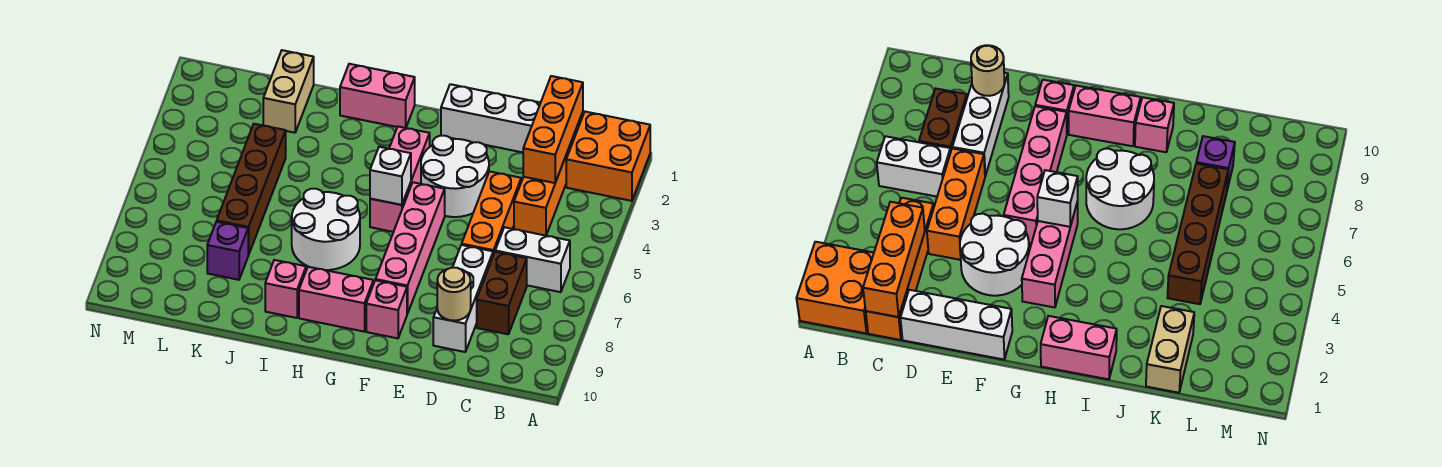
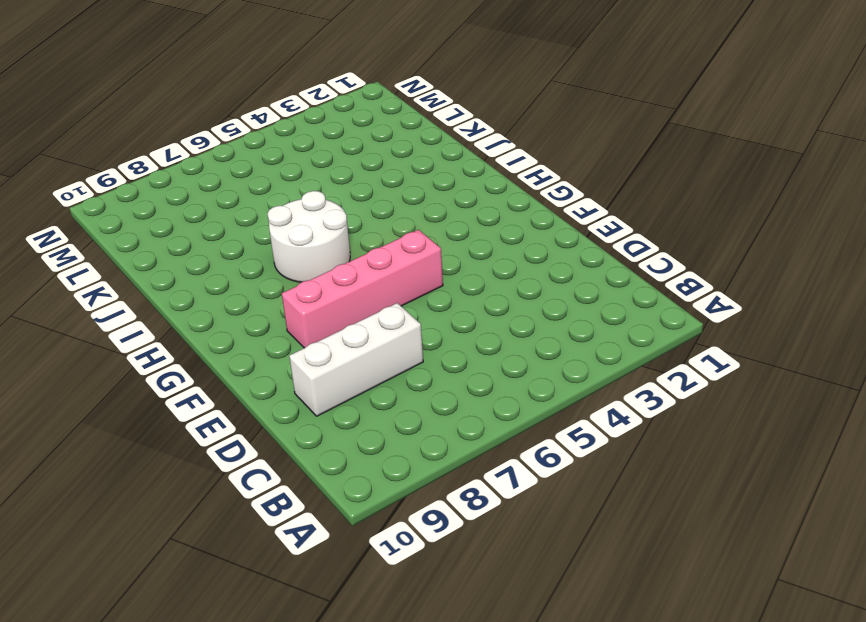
none -> orange 2x2 brick [566,112,650,201]
none -> white 1x2 brick [495,227,570,292]
none -> orange 1x4 brick [514,112,583,236]

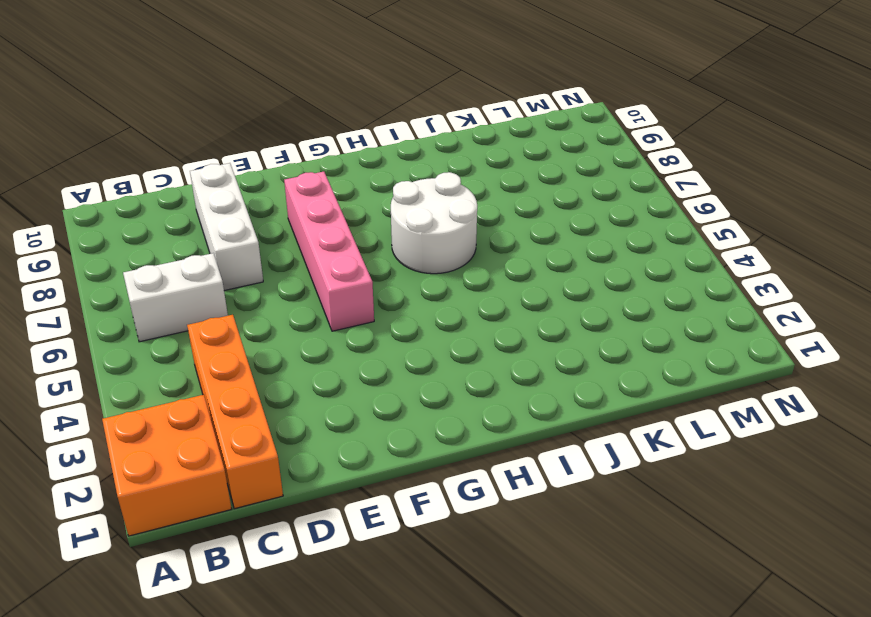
none -> brown 1x2 brick [477,252,527,334]
none -> white 1x3 brick [441,84,541,152]
none -> orange 1x3 brick [462,171,521,255]

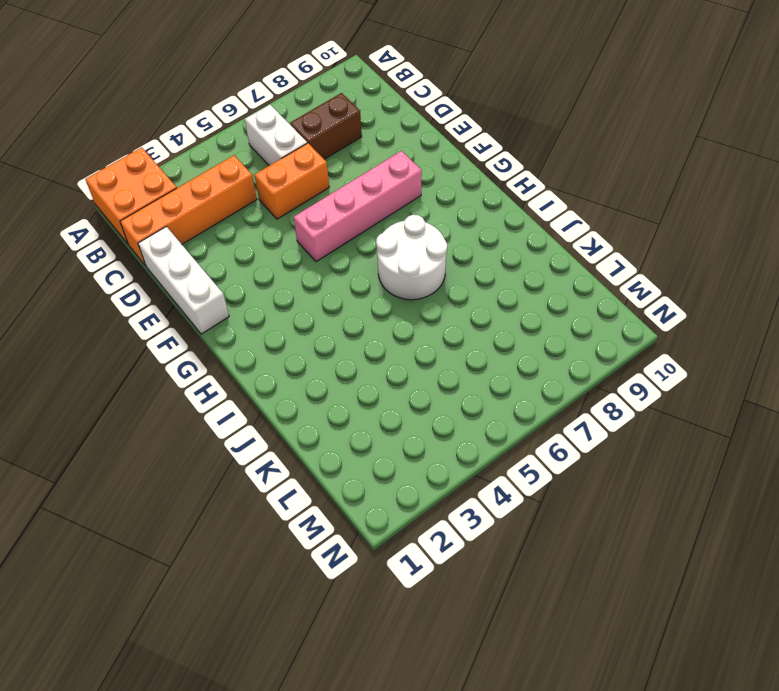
orange 1x2 brick [254,143,329,219] -> orange 1x3 brick [462,171,521,255]
none -> white 1x3 brick [433,245,493,352]
none -> white 2x2 round brick [421,136,489,217]
none -> pink 1x1 brick [366,280,407,338]

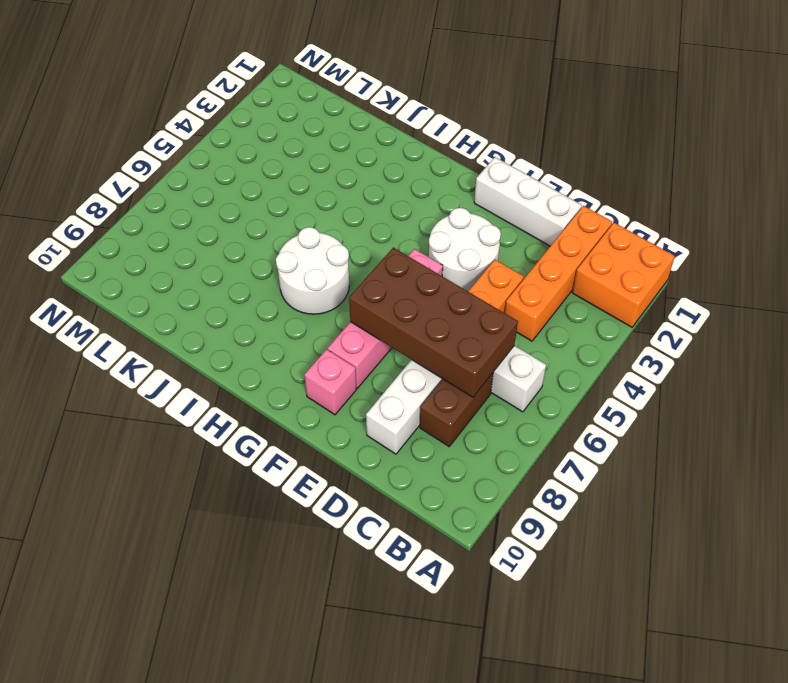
brown 2x4 brick [349,248,518,397] -> none
none -> pink 1x3 brick [370,127,430,232]
none -> pink 1x2 brick [299,267,373,332]
none -> pink 1x2 brick [340,64,415,128]

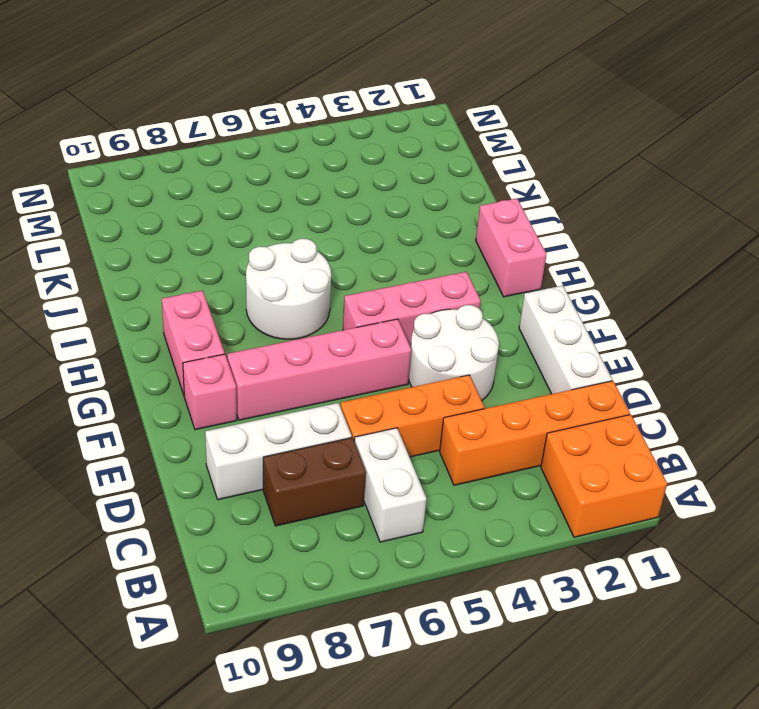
none -> pink 1x1 brick [265,260,306,318]
none -> tan 1x2 brick [263,50,314,133]
none -> brown 1x4 brick [217,124,286,255]

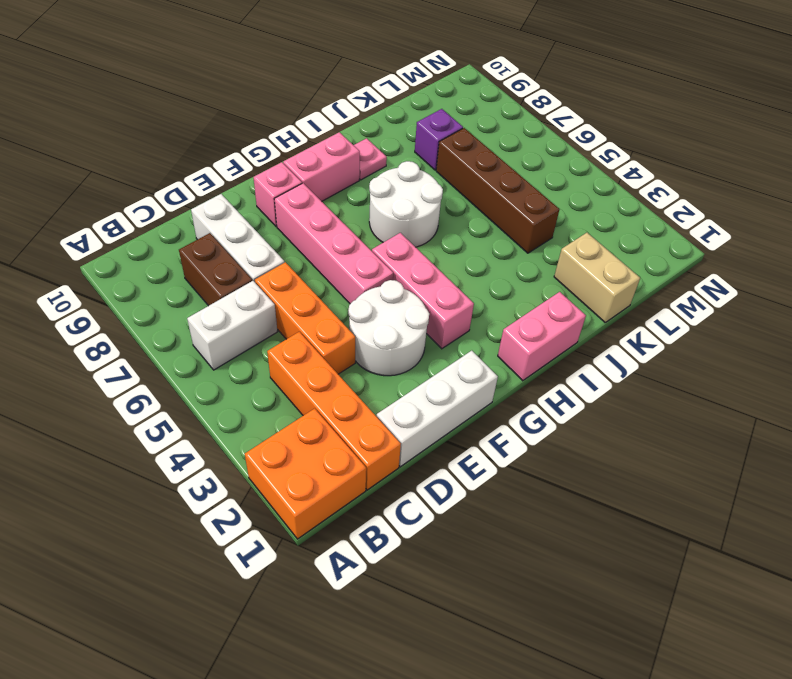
pink 1x1 plate [354,138,387,180] -> pink 1x1 brick [265,260,306,318]
none -> orange 1x3 brick [523,76,583,183]
none -> tan 1x1 round brick [437,268,471,321]
none -> white 1x1 brick [370,147,411,205]

